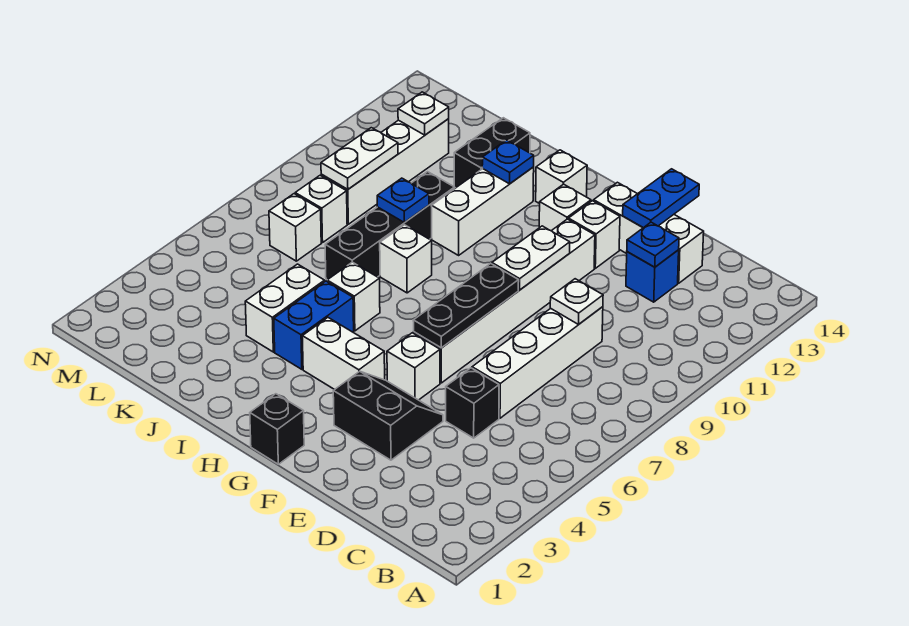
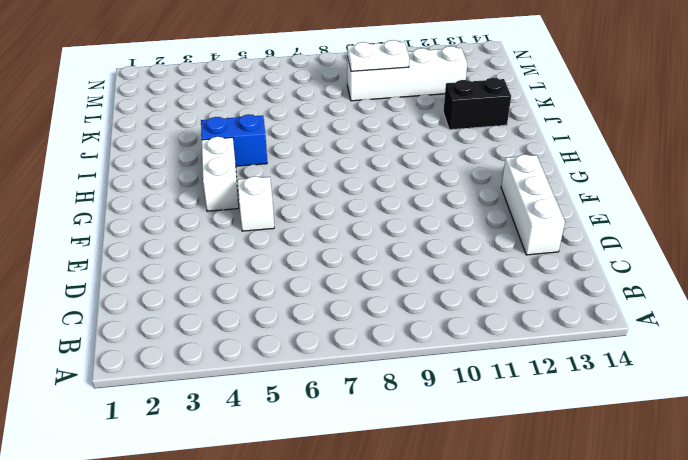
none -> black 1x1 brick [446,368,499,438]
none -> white 1x4 brick [472,307,603,418]
none -> blue 1x1 brick [626,250,679,302]
none -> black 2x2 slope [333,371,443,460]

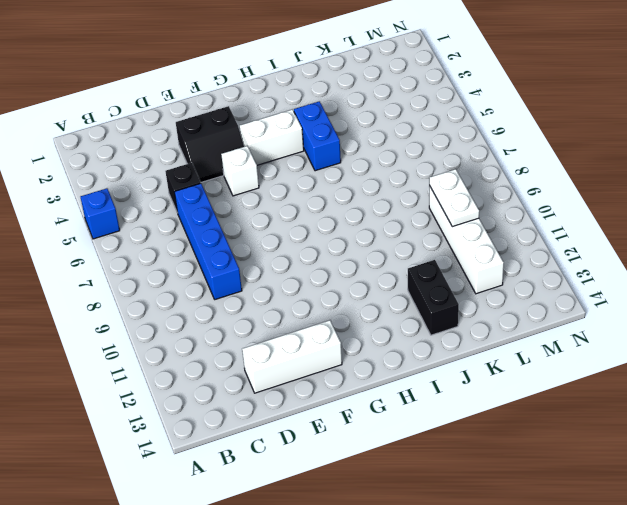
blue 1x1 brick [81,188,120,239] -> blue 1x1 brick moved to [626,250,679,302]
blue 1x4 brick [174,183,242,299] -> white 1x4 brick [472,307,603,418]
none -> white 1x6 brick [414,219,595,383]
none -> white 1x1 brick [568,201,620,268]
none -> black 1x1 brick [250,394,304,464]
none -> white 1x1 brick [539,184,591,231]

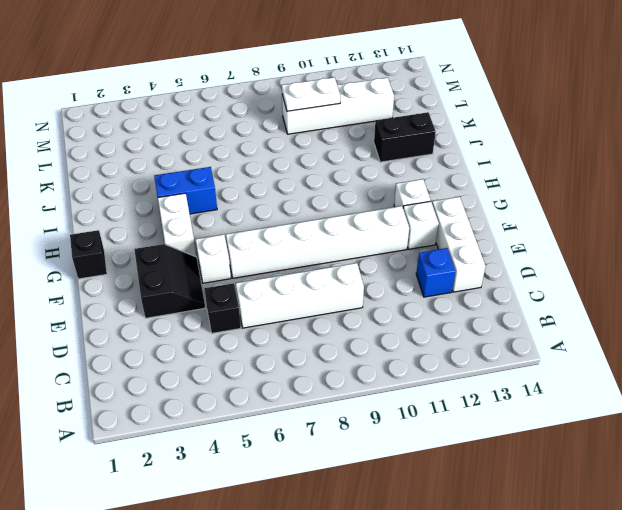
none -> white 1x1 brick [536,150,587,204]
none -> white 1x1 brick [327,262,380,331]
none -> white 1x1 brick [380,225,432,293]
none -> white 1x3 brick [432,167,534,255]

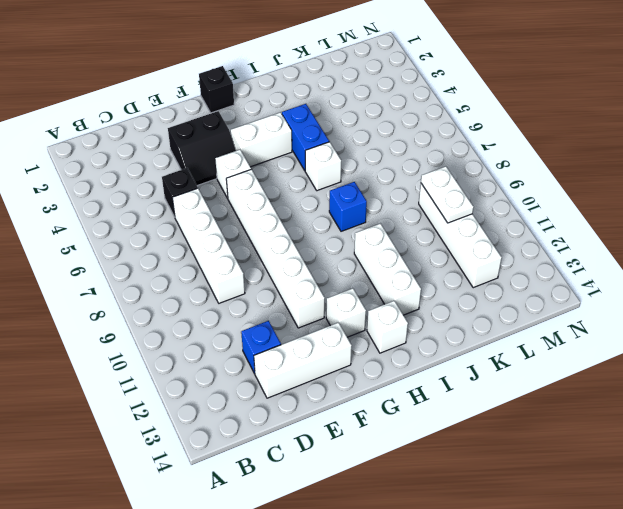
blue 1x1 brick [329,182,367,231] -> white 1x1 brick [380,225,432,293]
none -> white 1x1 brick [568,201,620,268]
none -> white 1x2 brick [245,264,325,352]
none -> black 1x4 brick [325,172,454,280]
none -> black 1x2 brick [454,118,530,188]

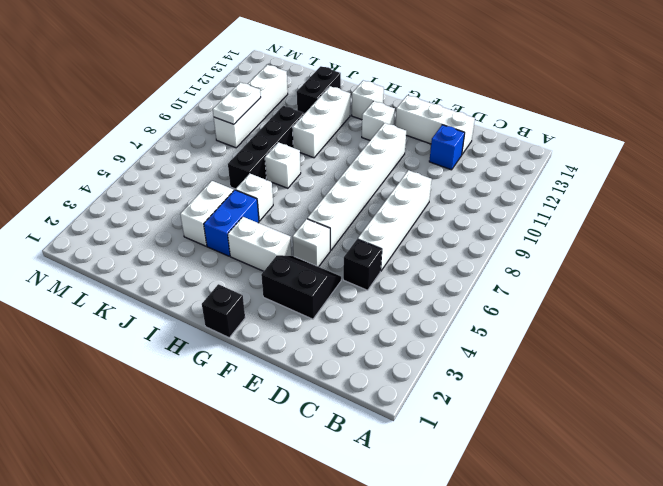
none -> white 1x1 brick [568,201,620,268]
none -> white 1x1 brick [269,194,321,261]
none -> white 1x1 brick [295,175,347,243]
none -> white 1x1 plate [550,279,603,324]

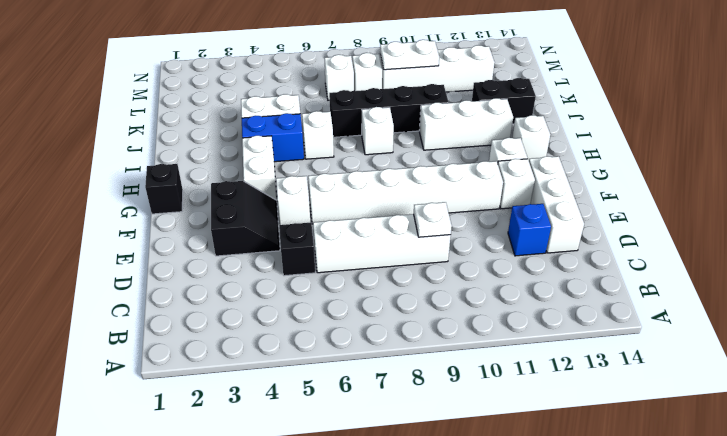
none -> blue 1x1 plate [627,222,679,267]
none -> blue 1x2 plate [623,169,699,228]
none -> black 1x3 plate [413,264,519,348]
none -> white 1x2 plate [492,226,570,290]

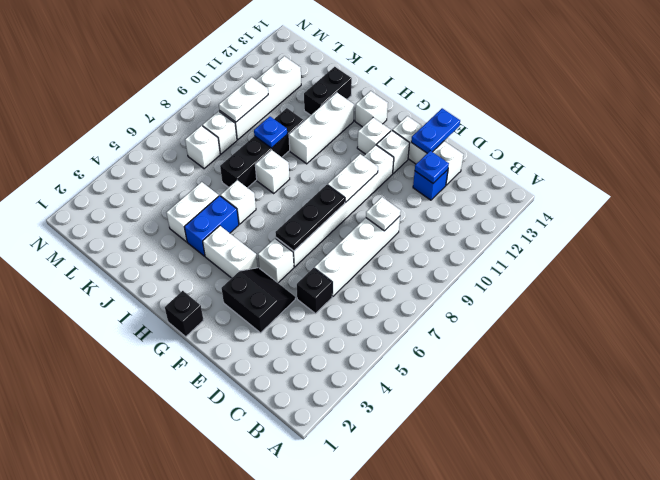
none -> blue 1x1 plate [482,140,534,184]
none -> white 1x1 plate [398,92,449,135]

